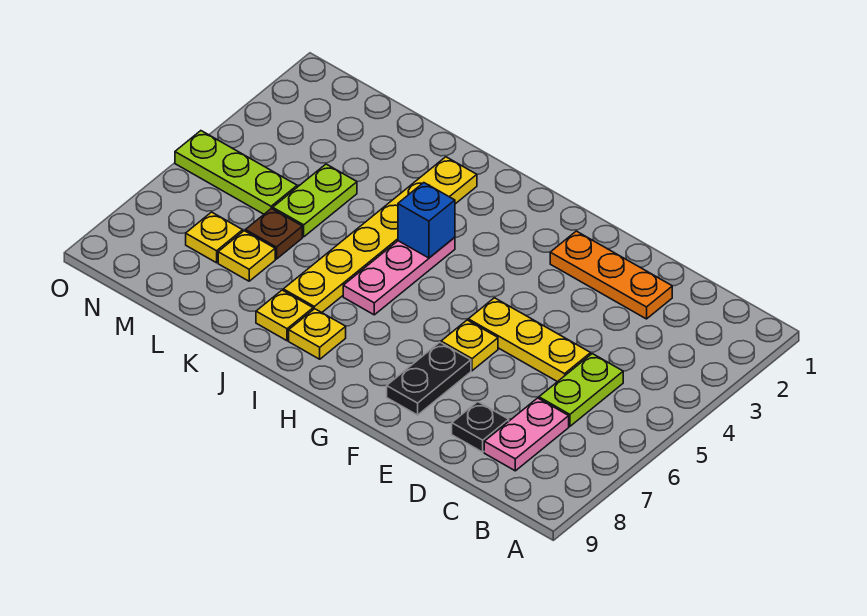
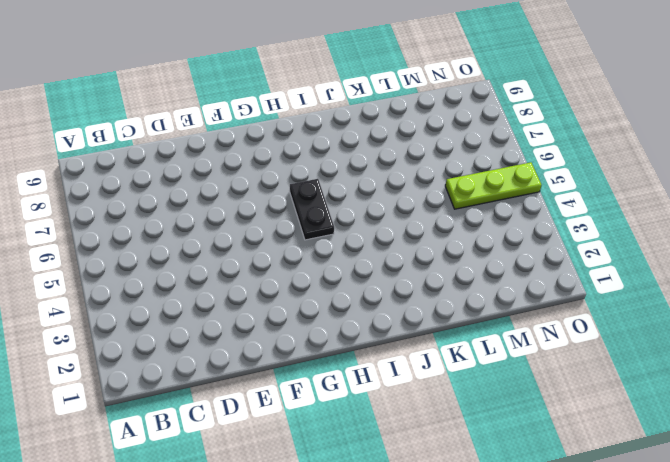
black 1x2 plate [289,179,334,240] -> black 1x2 plate moved to [387,342,471,415]
none -> lime 1x2 plate [539,354,623,426]
none -> pink 1x2 plate [484,398,569,471]
none -> orange 1x3 plate [550,231,672,319]

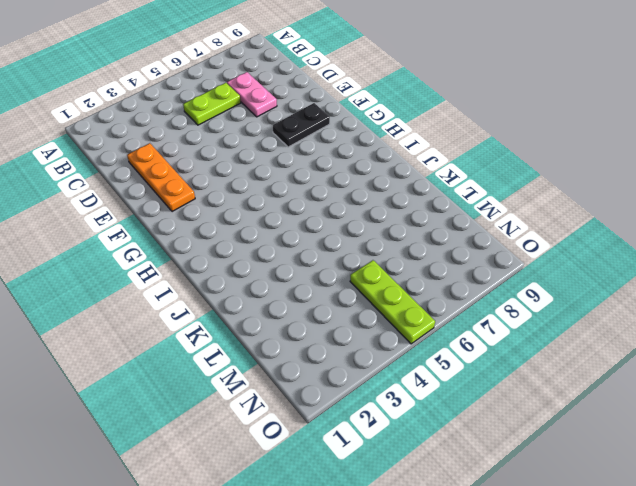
pink 1x2 plate [227,72,277,117] -> pink 1x2 plate turned to [484,398,569,471]
none -> yellow 1x3 plate [468,298,591,382]
none -> black 1x1 plate [452,402,509,452]
none -> yellow 1x1 plate [441,320,498,371]

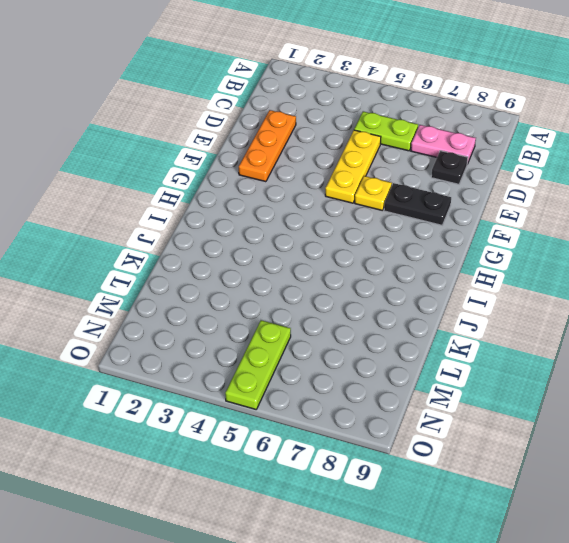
none -> pink 1x3 plate [343,237,455,315]
none -> yellow 1x1 plate [289,309,346,359]
none -> yellow 1x6 plate [283,157,477,312]

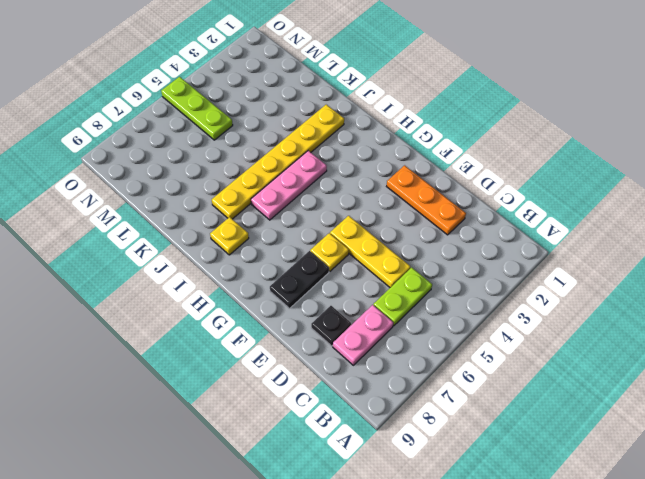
none -> yellow 1x1 plate [256,290,313,341]
none -> lime 1x2 plate [273,164,357,237]
none -> brown 1x1 plate [245,208,302,259]

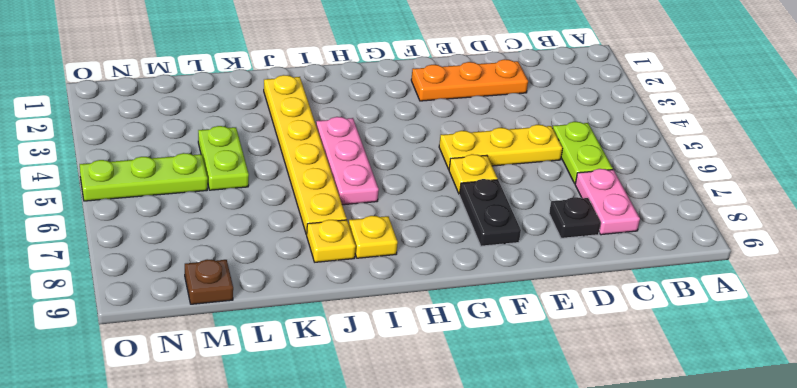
brown 1x1 plate [185,259,233,304] -> brown 1x1 plate moved to [245,208,302,259]
none -> yellow 1x1 plate [218,231,275,281]
none -> yellow 1x1 plate [186,212,243,263]
none -> blue 1x1 brick [398,183,455,258]

